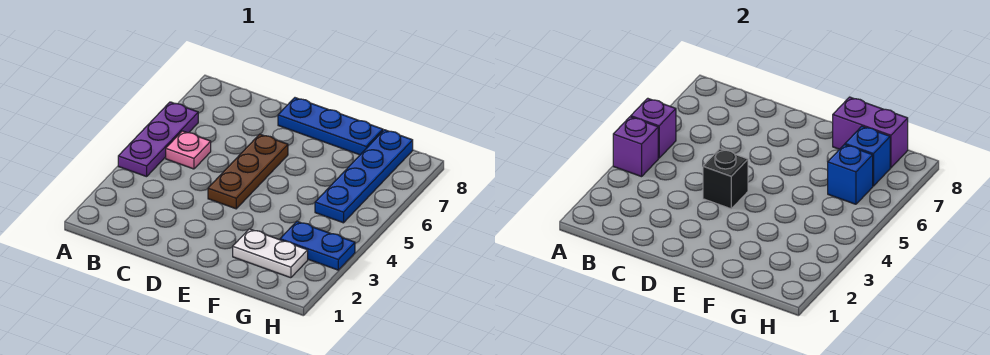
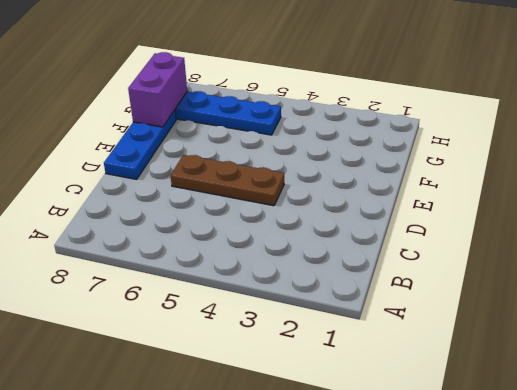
none -> purple 1x3 plate [118,102,198,177]
none -> pink 1x1 plate [166,131,211,169]
none -> white 1x2 plate [233,229,308,278]

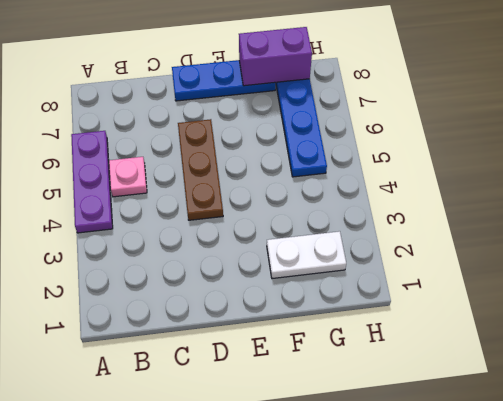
none -> blue 1x2 plate [280,221,355,270]
none -> purple 1x1 brick [613,117,658,177]
none -> purple 1x1 brick [631,98,676,158]

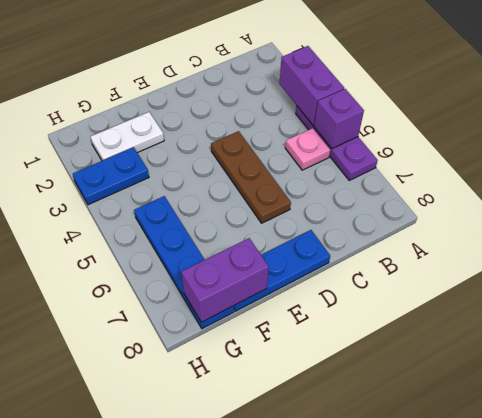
purple 1x2 brick [279,46,344,126] -> purple 1x1 brick [613,117,658,177]
none -> black 1x1 brick [703,149,748,209]
none -> blue 1x1 brick [828,145,873,204]
none -> blue 1x1 brick [845,126,890,186]

